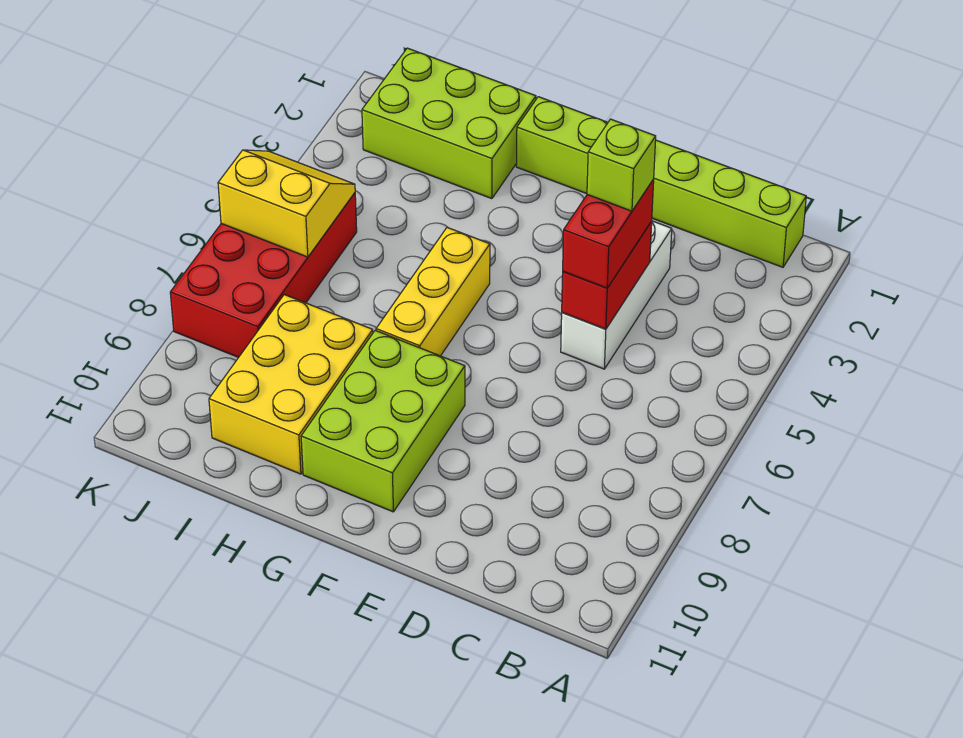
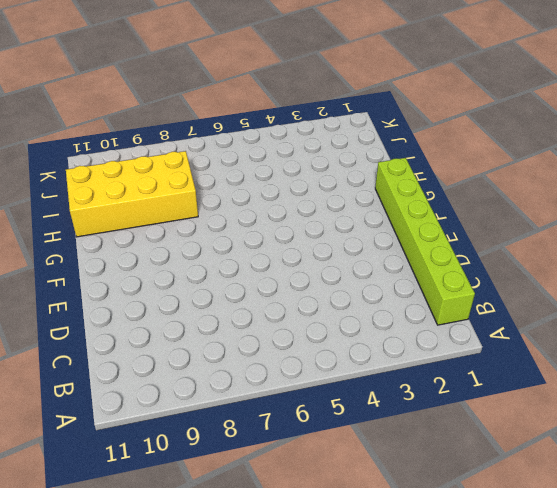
yellow 2x4 brick [66,151,198,237] -> yellow 2x3 brick [209,295,373,474]
none -> white 1x3 brick [561,221,672,369]
none -> lime 2x3 brick [301,330,465,512]

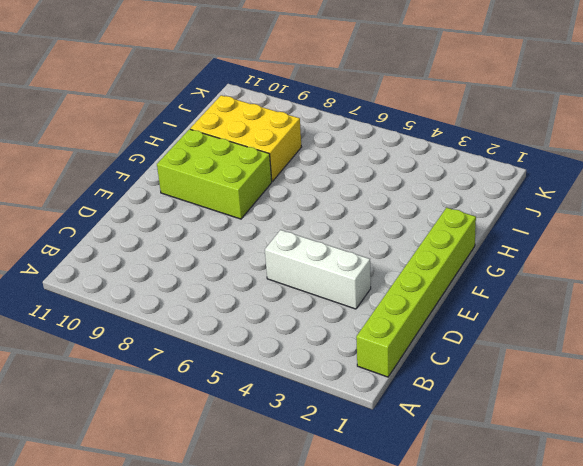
none -> yellow 1x3 brick [376,228,490,356]
none -> lime 2x3 brick [362,48,536,199]

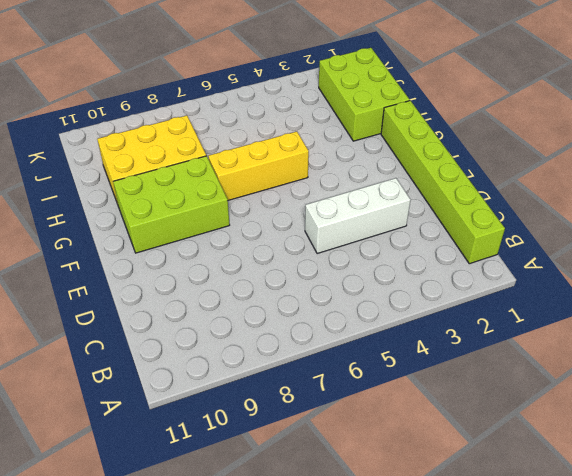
none -> red 2x4 brick [170,193,357,358]
none -> red 1x2 brick [562,222,652,329]

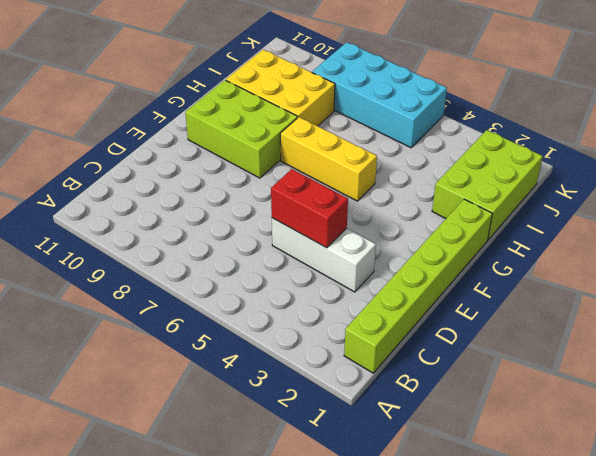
cyan 2x4 brick [312,42,447,148] -> red 2x4 brick [170,193,357,358]
none -> yellow 2x2 slope [218,150,355,257]
none -> red 1x2 brick [563,179,654,288]

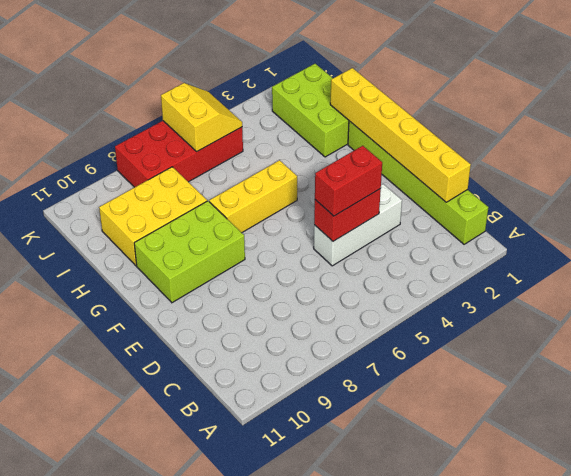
yellow 1x6 brick [330,68,471,202] -> none
none -> lime 1x1 brick [587,119,656,211]

